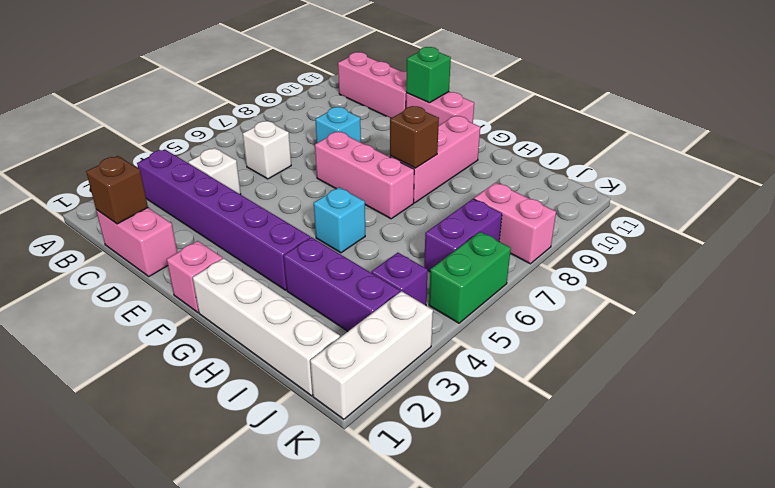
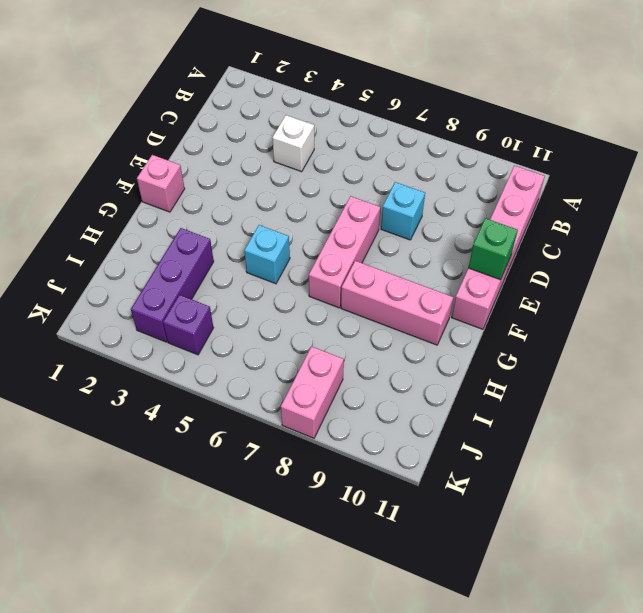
none -> purple 1x6 brick [137,149,310,290]
none -> pink 1x2 brick [96,208,177,276]
none -> white 1x1 brick [243,121,291,179]

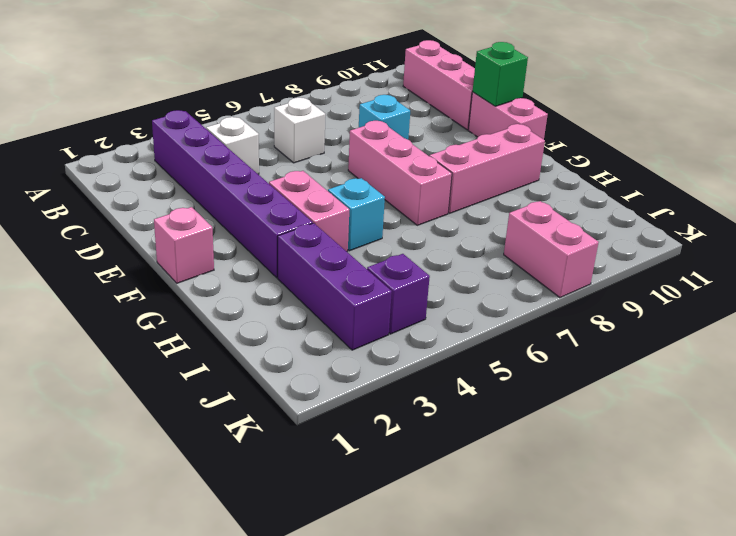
pink 1x2 brick [269,171,349,251] -> pink 1x2 brick moved to [96,208,177,276]
none -> white 1x4 brick [193,258,340,396]
none -> purple 1x2 brick [424,199,502,271]
none -> white 1x3 brick [310,291,433,419]

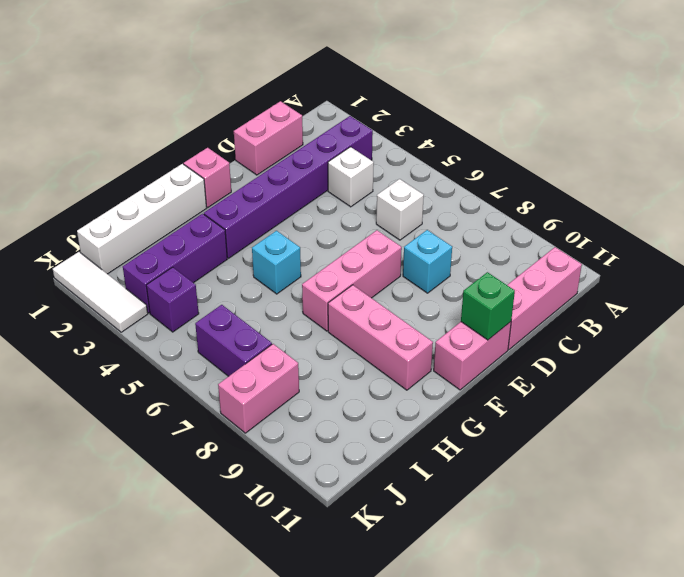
white 1x3 tile [53,252,148,332] -> white 1x3 brick [310,291,433,419]
none -> green 1x2 brick [429,232,511,323]
none -> brown 1x1 brick [86,156,148,224]
none -> brown 1x1 brick [390,106,439,168]

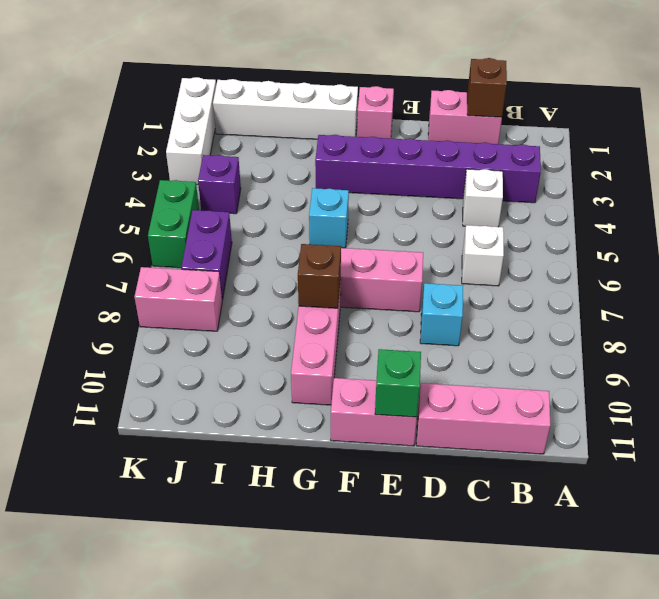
none -> purple 1x3 brick [284,237,400,331]

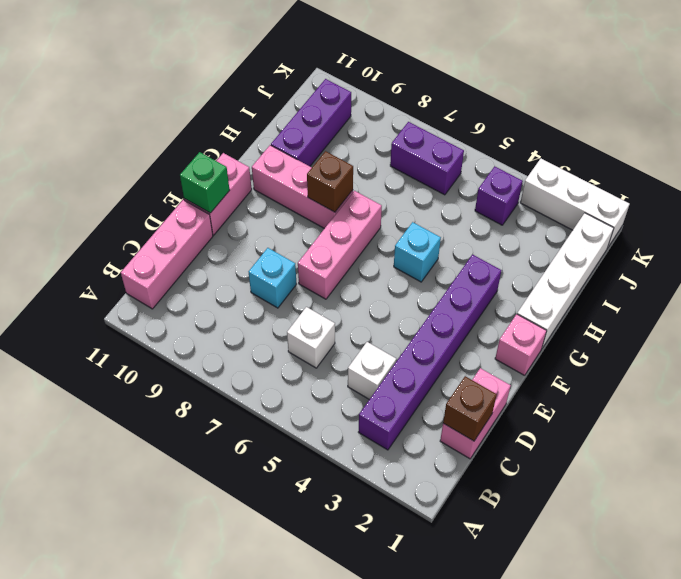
purple 1x3 brick [271,79,351,166] -> purple 1x3 brick moved to [284,237,400,331]
none -> pink 1x2 brick [474,183,556,264]
none -> green 1x2 brick [429,232,511,323]

